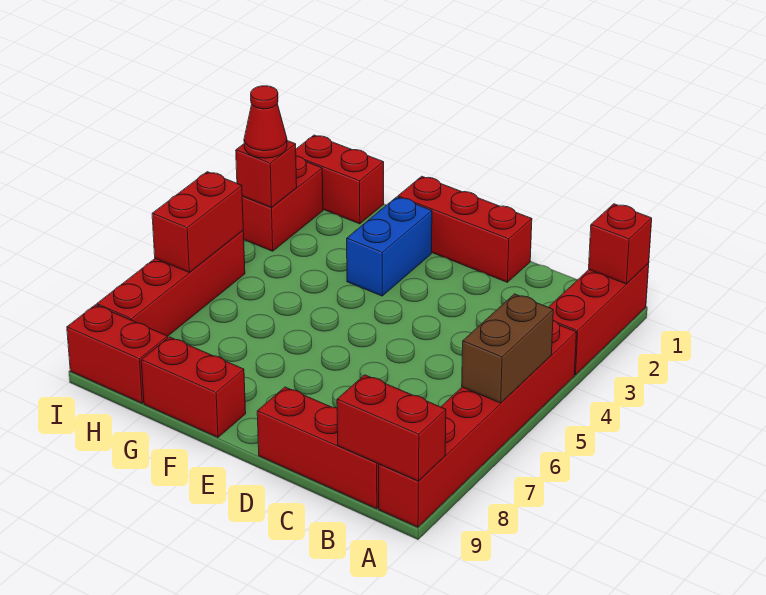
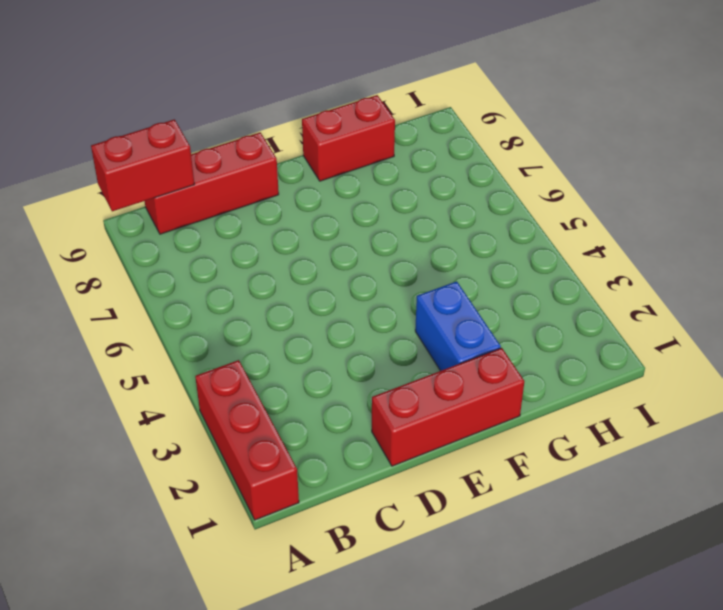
none -> red 1x6 brick [379,320,577,527]
none -> red 1x2 brick [296,135,384,224]
none -> red 1x2 brick [67,305,168,403]

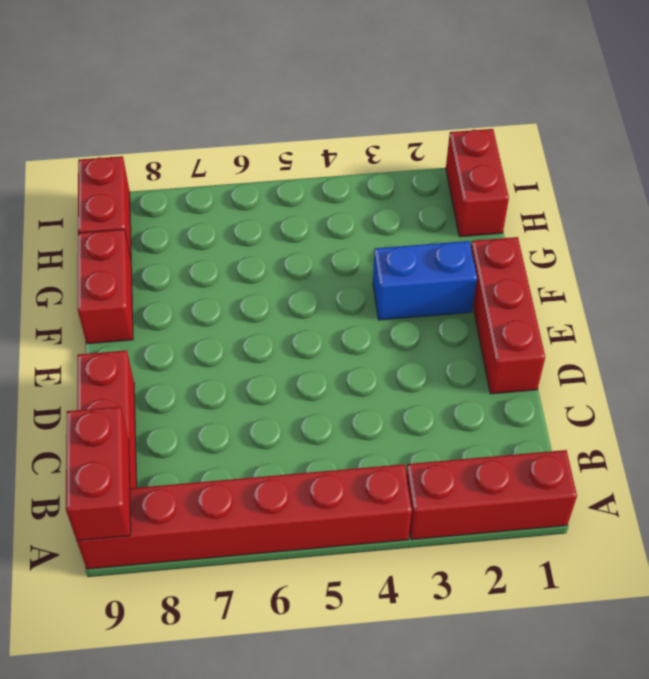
none -> red 1x2 brick [242,156,323,251]
none -> red 1x4 brick [97,231,245,336]
none -> red 1x1 brick [589,204,652,284]

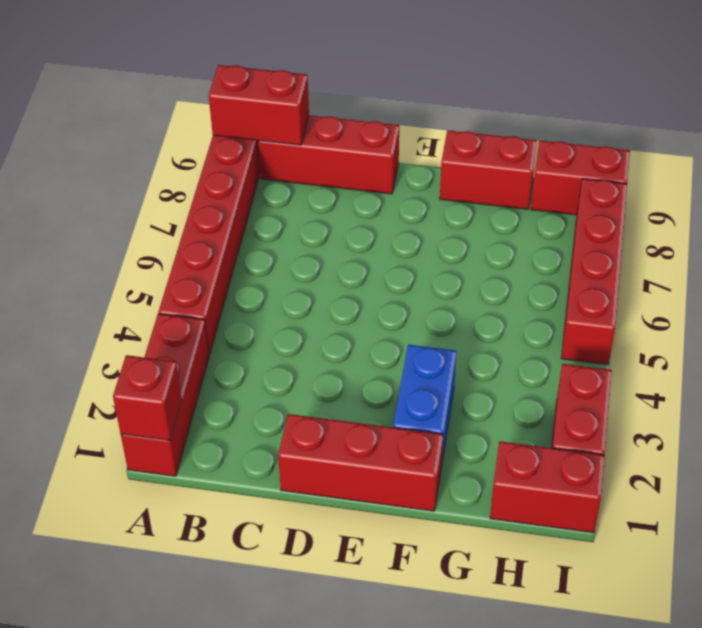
none -> brown 1x2 brick [462,294,553,403]
none -> red 1x1 brick [236,141,297,208]
none -> red 1x2 brick [152,172,243,273]

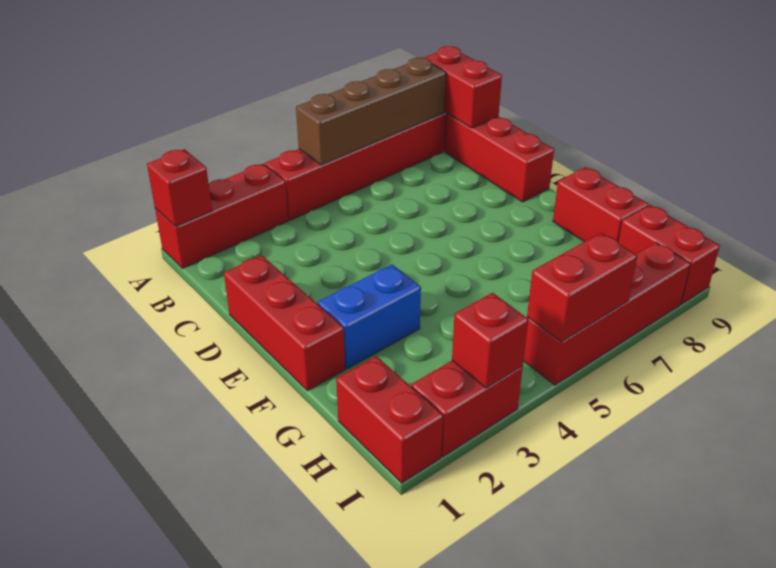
brown 1x4 brick [296,58,446,165] -> brown 1x2 brick [462,294,553,403]
none -> red 1x1 cone [244,86,287,158]

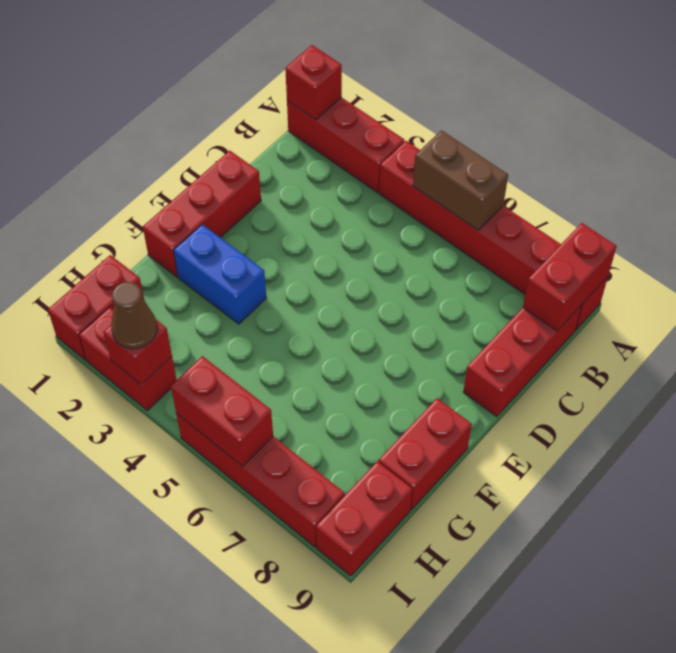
brown 1x1 cone [111,282,157,349] -> red 1x1 cone [244,86,287,158]

